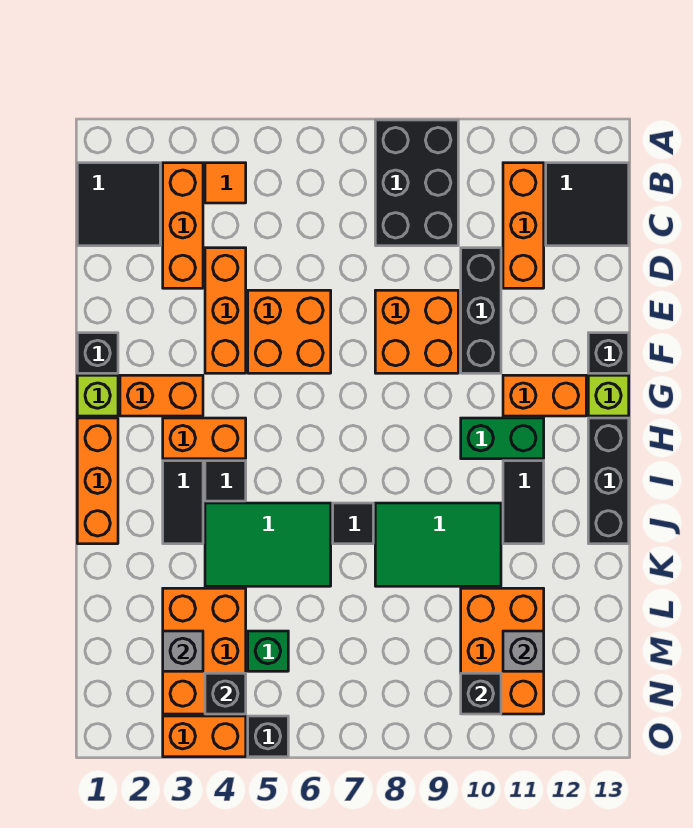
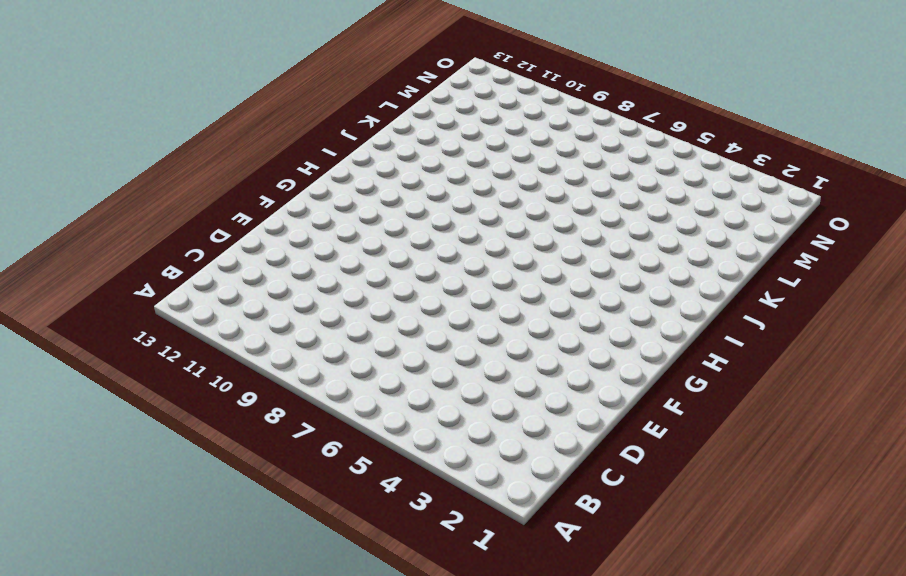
none -> black 2x3 brick [375,120,458,246]
none -> black 2x2 tile [77,163,160,246]
none -> orange 1x3 brick [163,163,203,288]
none -> orange 1x1 tile [205,163,246,203]

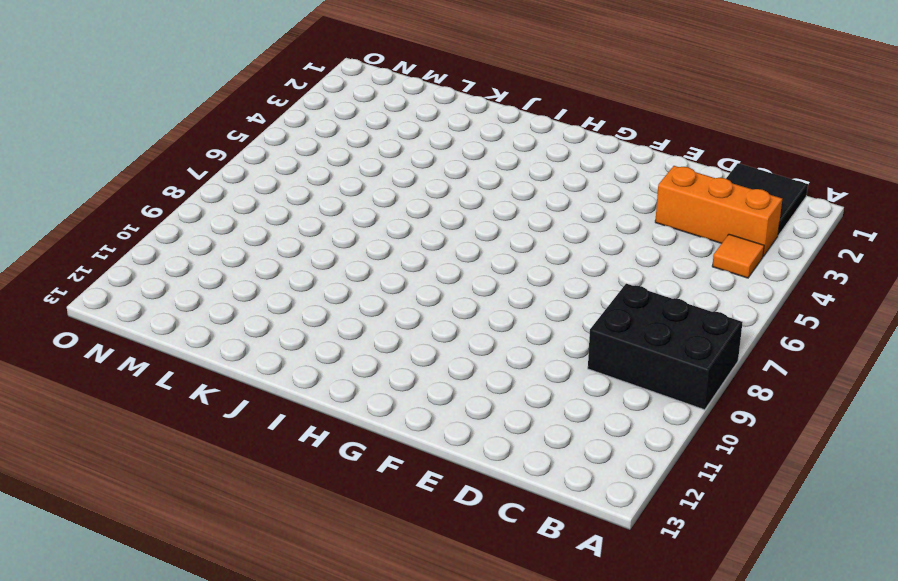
none -> orange 1x3 brick [503,163,544,288]
none -> black 2x2 tile [546,163,629,246]
none -> orange 1x3 brick [205,248,246,373]
none -> black 1x3 brick [461,248,501,373]

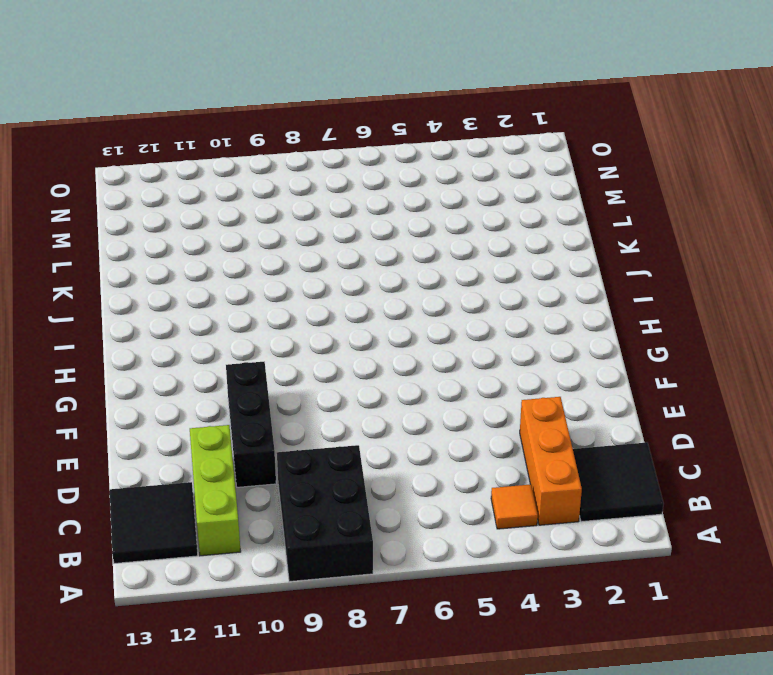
lime 1x3 brick [190,425,241,556] -> orange 1x3 brick [503,163,544,288]
none -> orange 1x3 brick [205,248,246,373]
none -> orange 2x2 brick [248,290,331,373]
none -> orange 2x2 brick [375,290,458,373]
none -> black 1x1 brick [77,333,118,373]

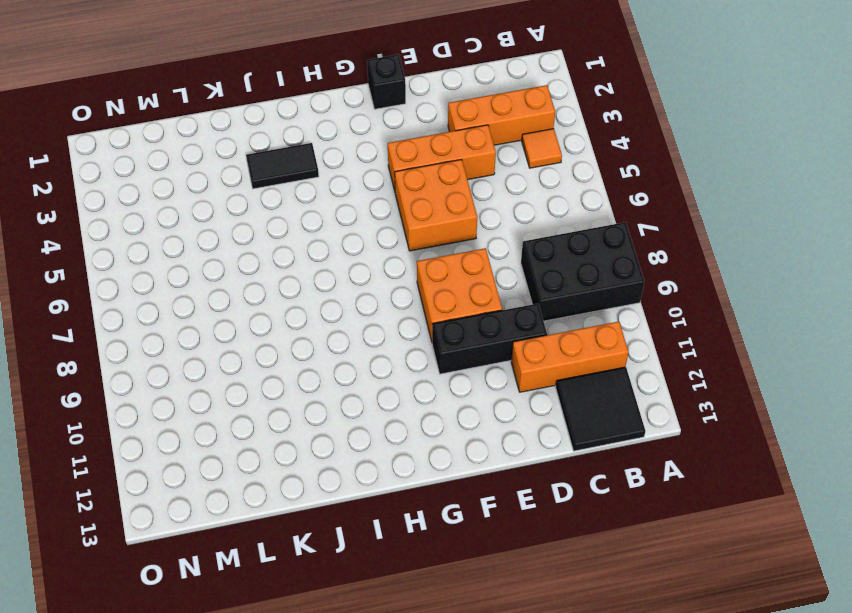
none -> black 2x2 tile [77,163,160,246]
none -> black 1x1 brick [588,333,629,373]
none -> lime 1x1 brick [77,375,118,416]
none -> orange 1x2 brick [120,375,203,416]

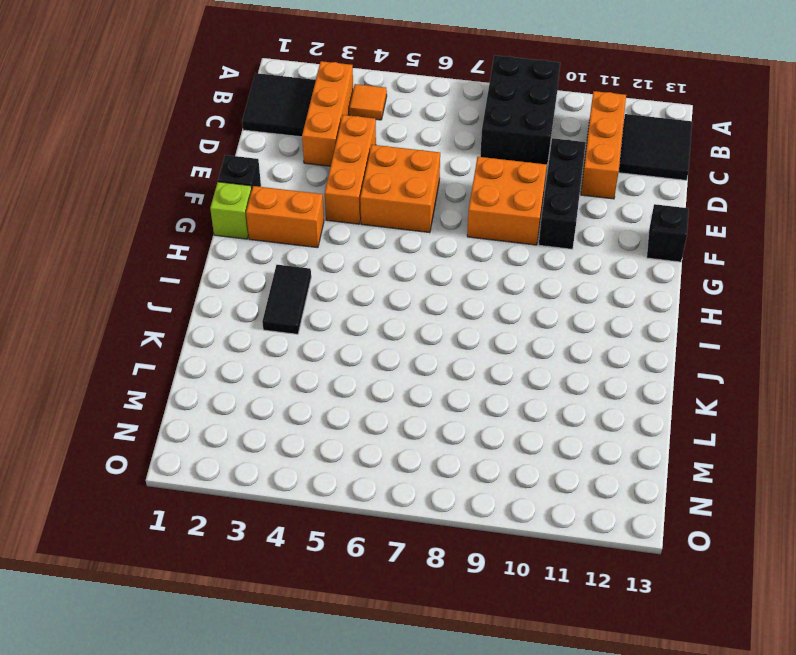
none -> orange 1x2 brick [503,375,586,416]
none -> lime 1x1 brick [588,375,629,416]
none -> orange 1x3 brick [77,418,118,544]
none -> orange 1x2 brick [163,418,246,459]

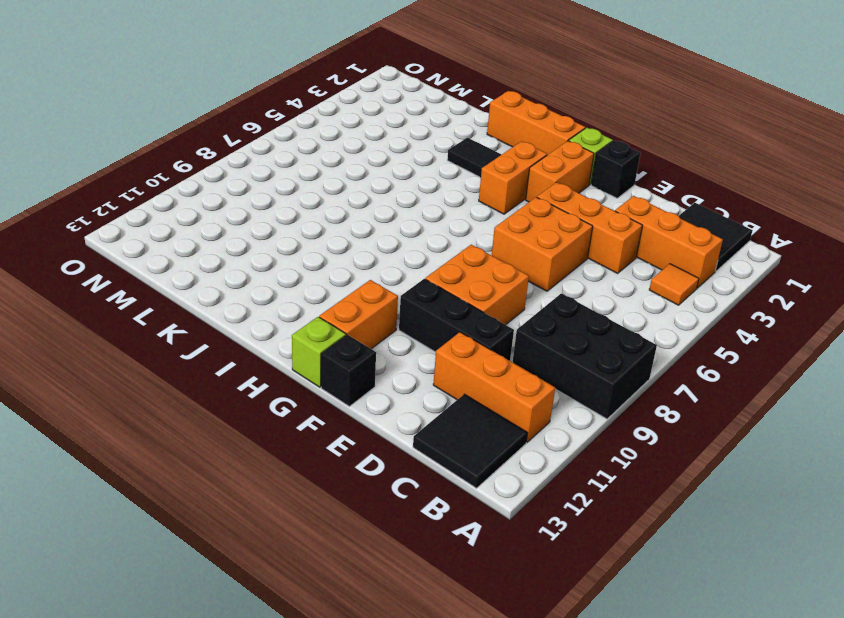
none -> green 1x2 brick [461,418,544,459]
none -> black 1x3 brick [588,418,629,544]
none -> black 1x1 tile [205,461,246,501]
none -> black 1x2 tile [503,461,544,544]

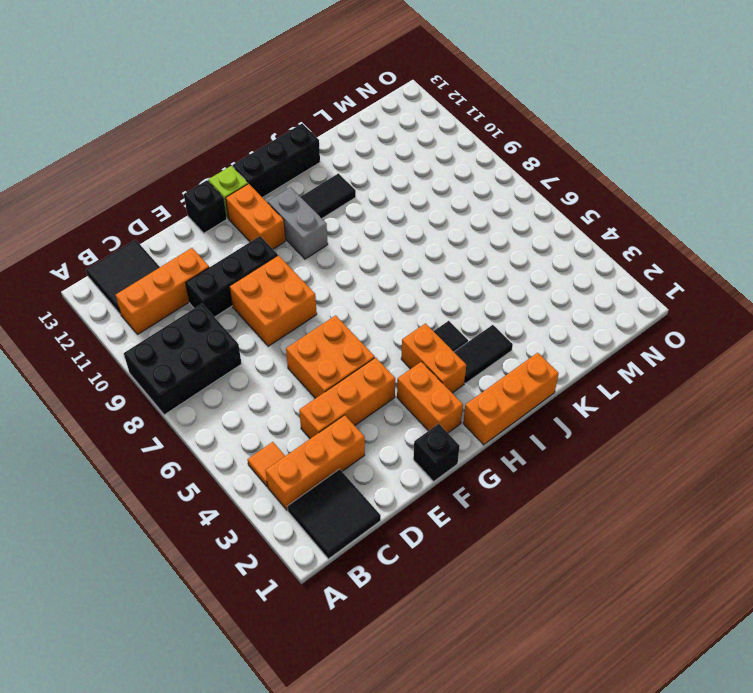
grey 1x2 brick [268,187,328,259] -> green 1x2 brick [461,418,544,459]
none -> lime 1x1 brick [77,375,118,416]
none -> green 2x3 tile [205,503,331,586]
none -> black 1x1 tile [333,503,373,544]
none -> green 2x3 tile [375,503,501,586]

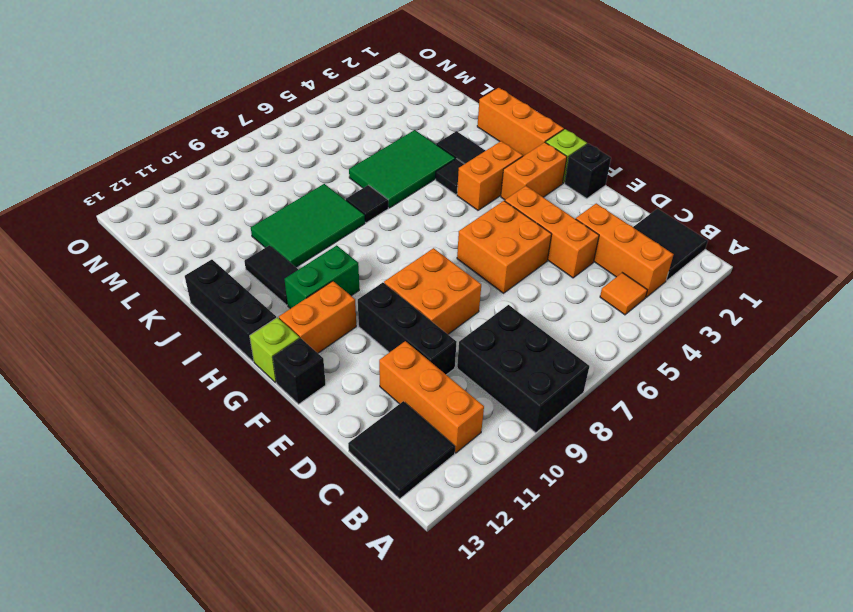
none -> orange 2x3 brick [163,588,246,714]
none -> orange 2x3 brick [461,588,544,714]
none -> green 1x1 brick [248,631,288,671]
none -> orange 1x2 brick [163,716,246,757]

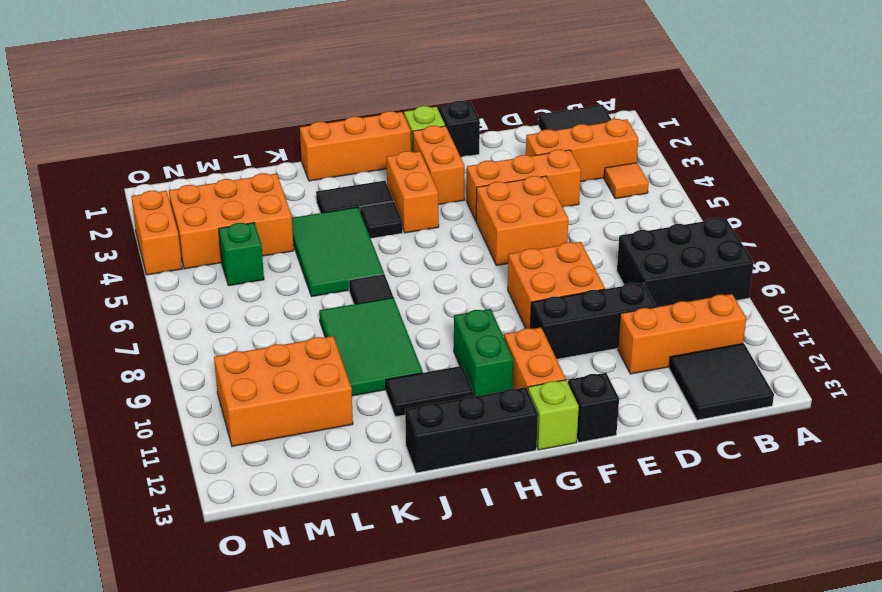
none -> black 1x1 brick [248,716,288,757]
none -> grey 1x1 brick [163,631,203,671]
none -> grey 1x1 brick [503,631,544,671]
none -> black 1x1 brick [205,673,246,714]

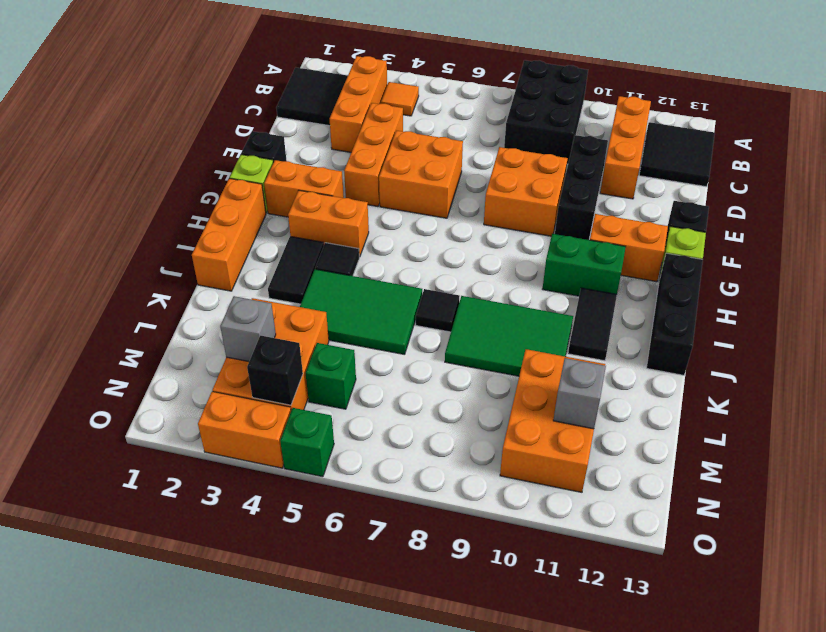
green 1x1 brick [280,408,334,477] -> black 1x1 brick [248,716,288,757]
none -> black 1x1 brick [461,673,501,714]

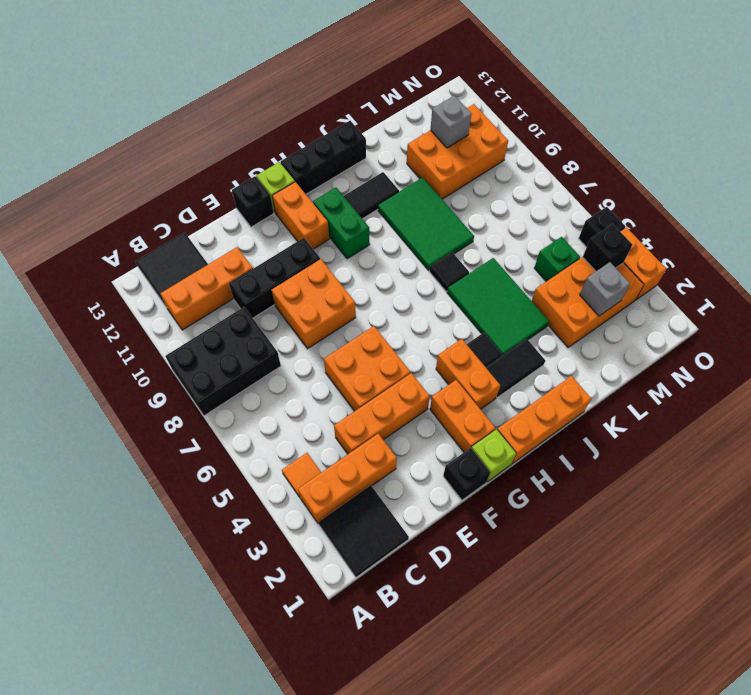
none -> black 1x1 brick [461,673,501,714]

